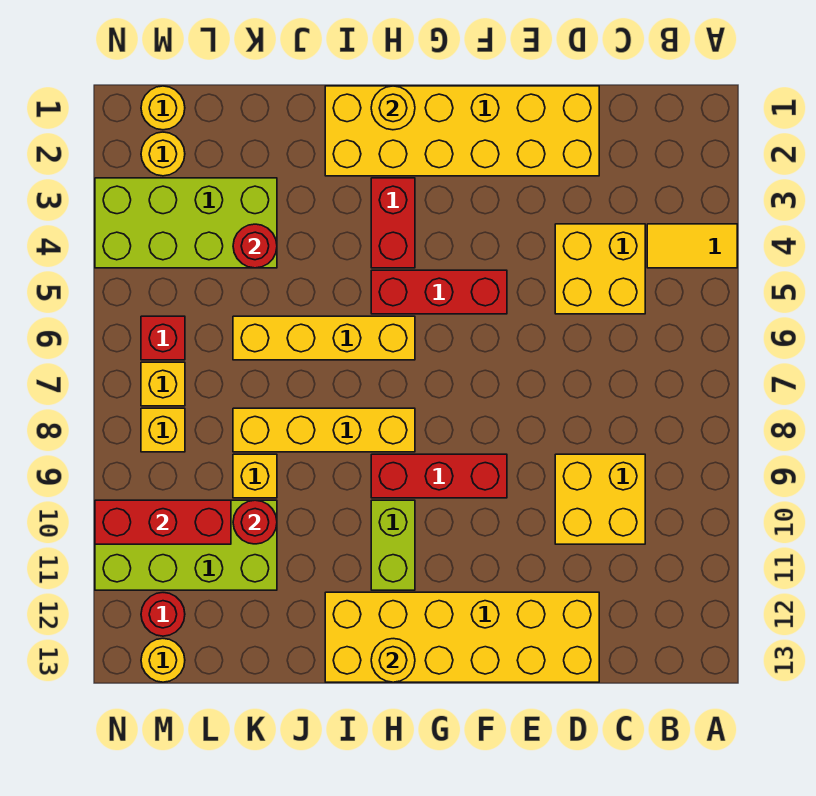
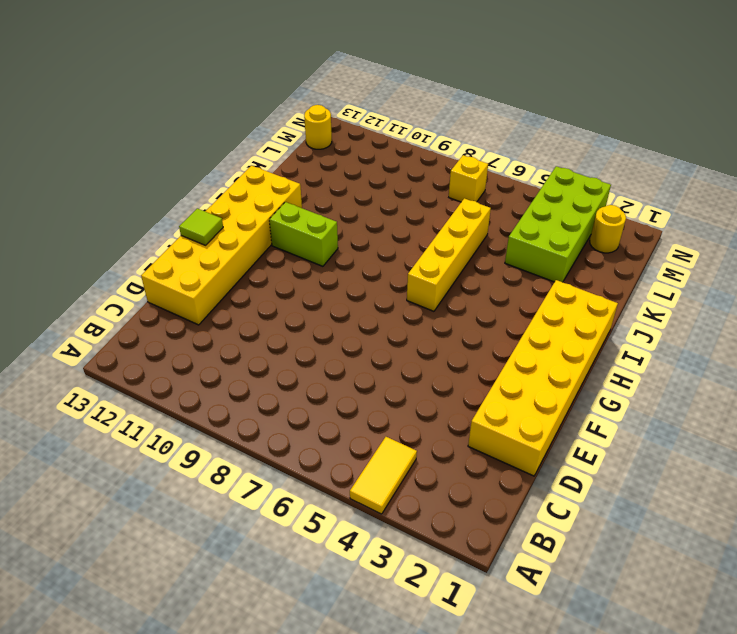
lime 1x1 tile [179,208,223,245] -> none
none -> yellow 2x2 brick [555,224,645,314]
none -> yellow 2x2 brick [555,454,645,544]
none -> red 1x3 brick [371,270,507,314]

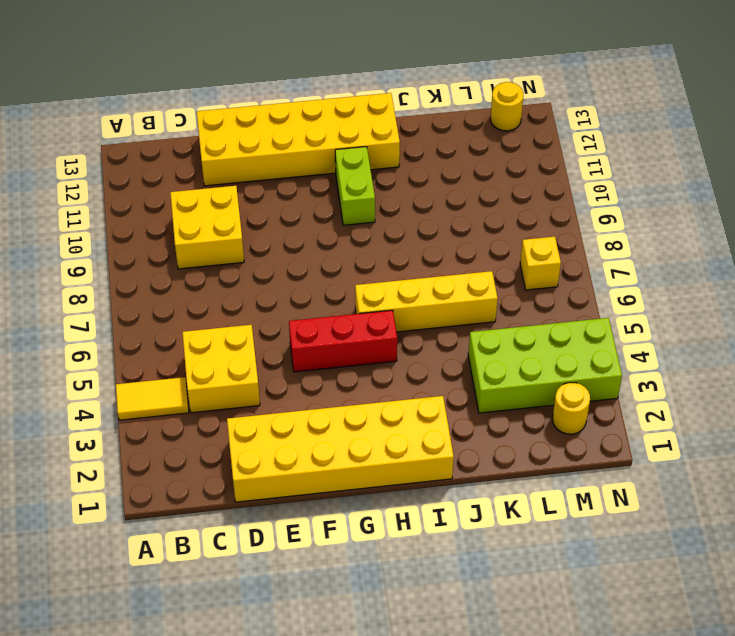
none -> red 1x3 brick [371,454,507,498]
none -> red 1x2 brick [371,178,415,268]
none -> yellow 1x4 brick [233,408,415,452]

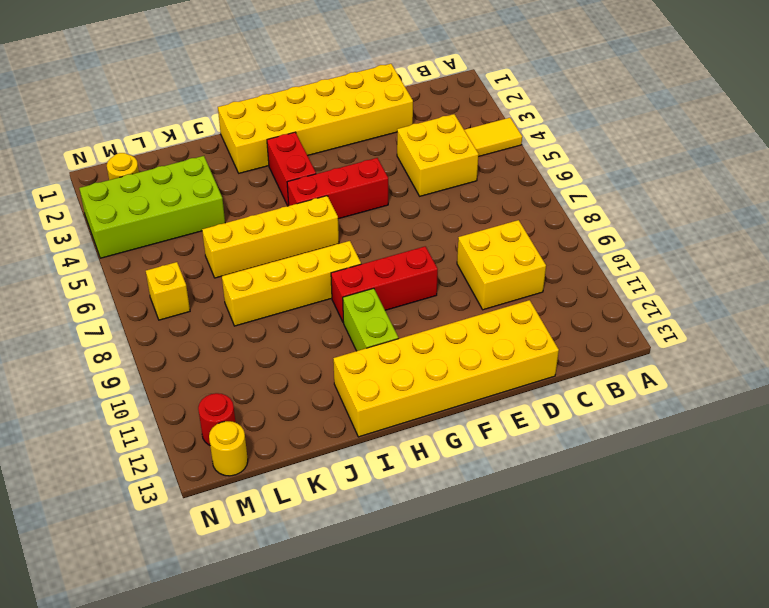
none -> yellow 1x1 brick [233,454,277,498]
none -> lime 2x4 brick [95,500,277,590]
none -> yellow 1x1 round brick [141,86,185,130]

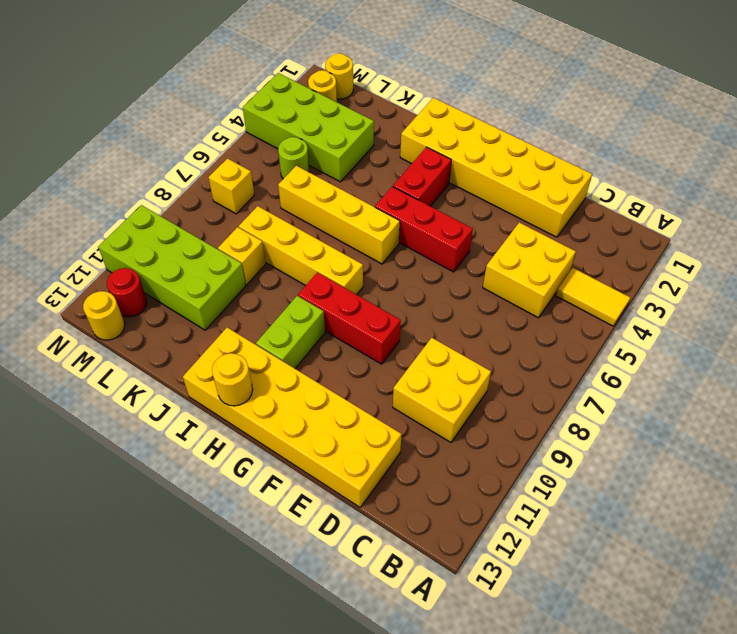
lime 1x1 round brick [278,137,309,179] -> none
none -> red 1x1 brick [141,316,185,360]
none -> yellow 1x1 brick [141,408,185,452]
none -> yellow 1x1 round brick [371,86,415,130]

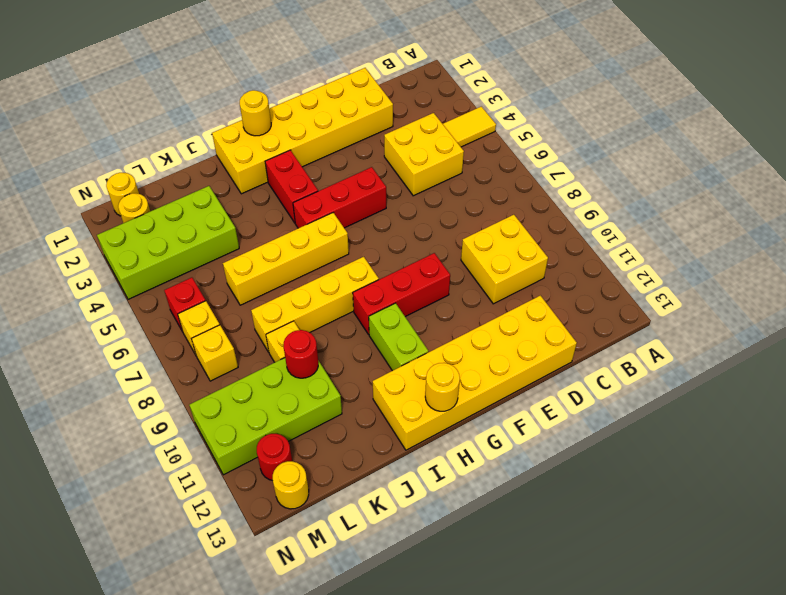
none -> red 1x1 round brick [233,224,277,268]
none -> red 1x3 brick [95,500,231,544]

